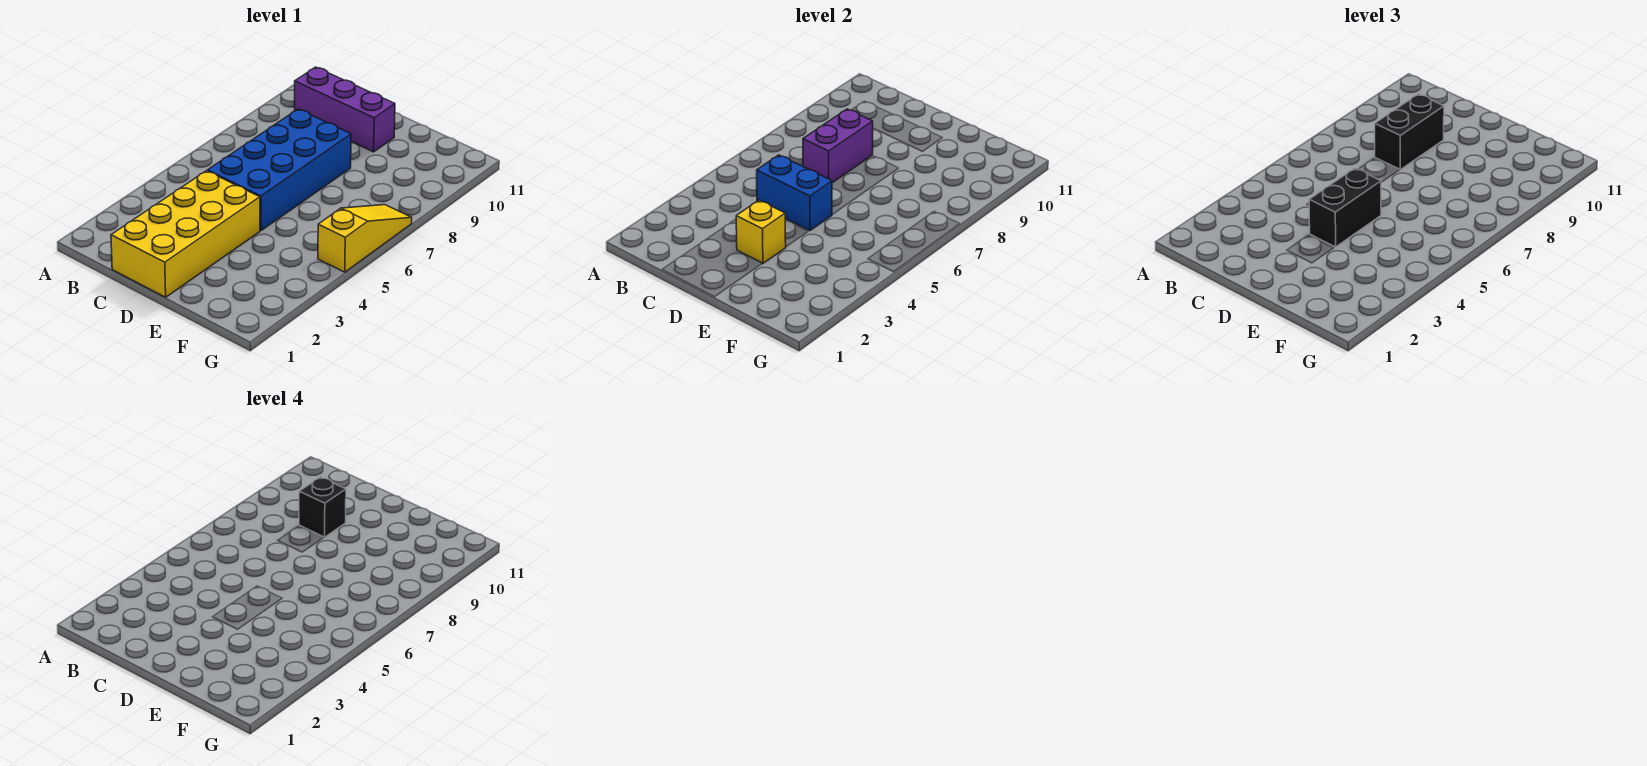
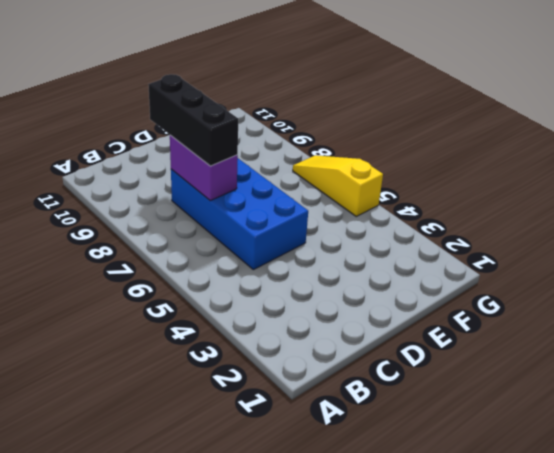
black 1x3 brick [148,74,238,166] -> black 1x2 brick [1375,94,1444,170]
none -> purple 1x3 brick [295,67,395,152]
none -> yellow 2x4 brick [111,171,260,297]

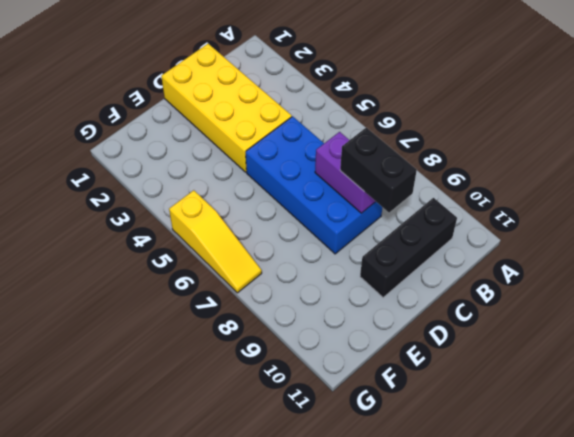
black 1x3 brick [360,198,457,298] -> purple 1x3 brick [295,67,395,152]
none -> blue 1x2 brick [757,155,832,231]
none -> yellow 1x1 brick [736,200,786,264]

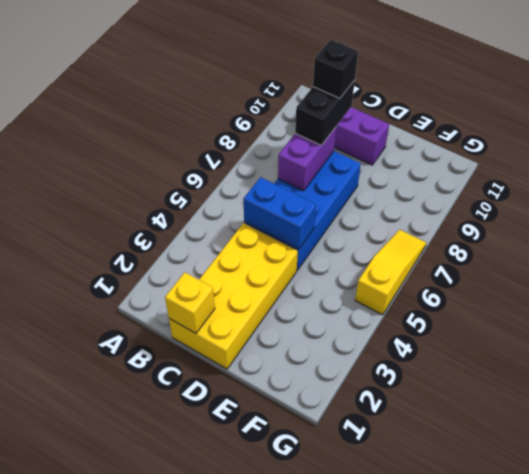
yellow 1x1 brick [165,272,215,333] -> yellow 1x1 brick moved to [736,200,786,264]
none -> black 1x2 brick [1309,168,1381,247]

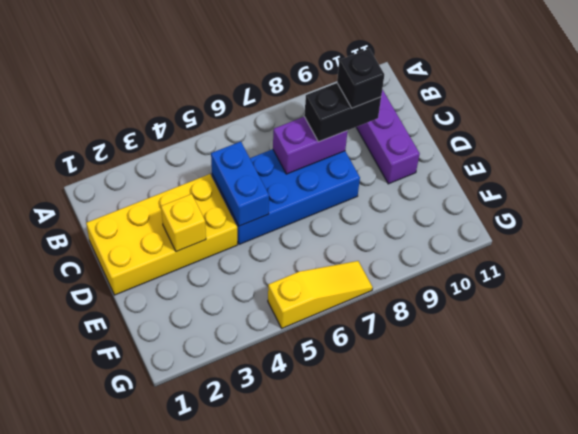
none -> black 1x2 brick [1309,168,1381,247]

